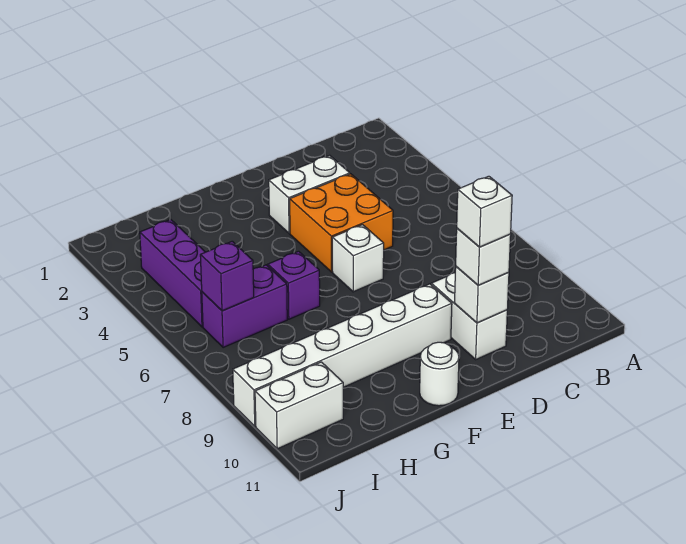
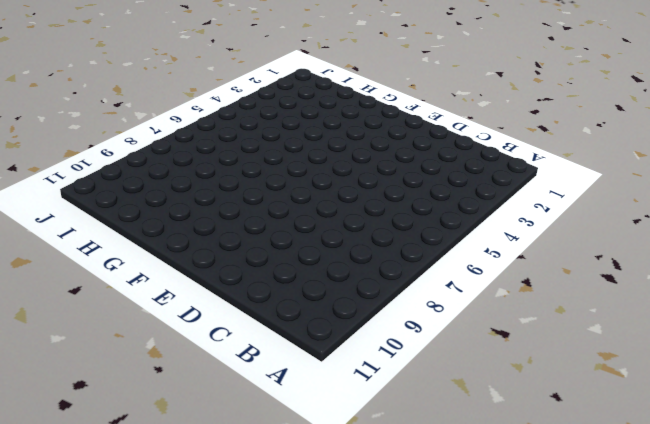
none -> white 1x2 brick [269,155,350,233]
none -> orange 2x2 brick [290,174,393,272]
none -> white 1x2 brick [431,273,507,359]

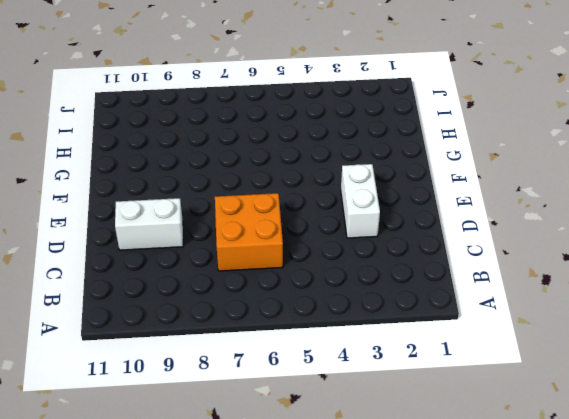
orange 2x2 brick [215,193,283,271] -> orange 2x2 brick moved to [290,174,393,272]
none -> white 1x1 brick [332,225,384,292]
none -> white 1x6 brick [233,284,452,426]
none -> white 1x1 round brick [420,342,459,406]

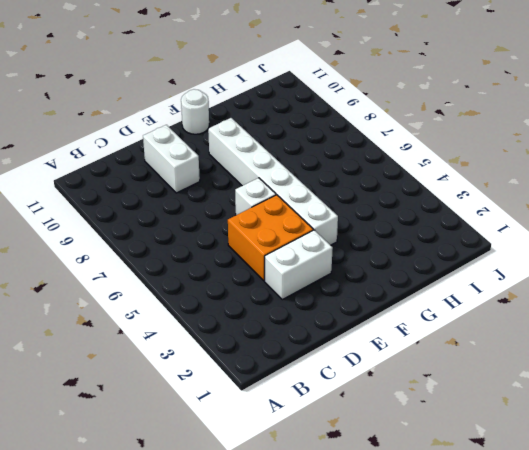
white 1x6 brick [208,118,338,245] -> white 1x6 brick turned to [233,284,452,426]
none -> purple 1x1 brick [268,251,320,319]
none -> purple 1x2 brick [202,265,287,348]
none -> purple 1x3 brick [140,220,205,327]

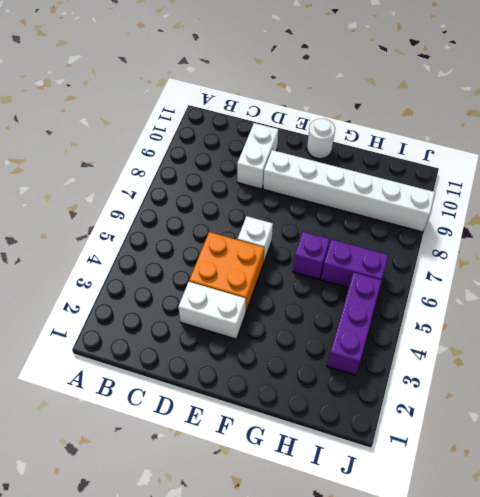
none -> white 1x2 brick [255,362,343,449]
none -> white 1x1 brick [455,267,509,323]
none -> purple 1x1 brick [200,241,254,311]

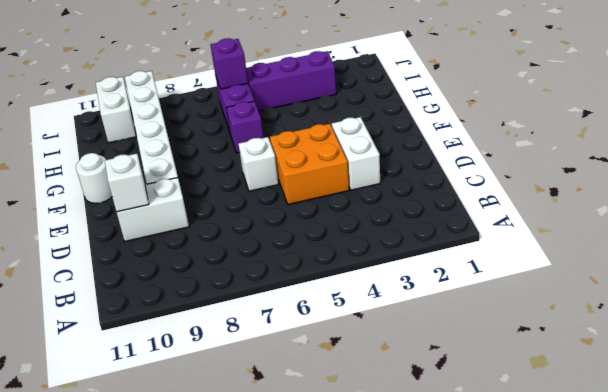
none -> white 1x1 brick [456,228,511,285]
none -> white 1x1 brick [457,176,512,247]

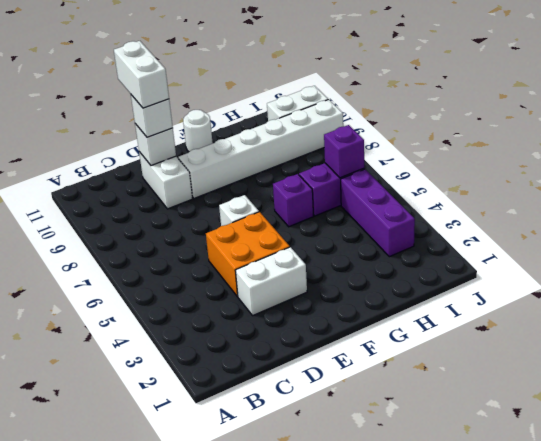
white 1x2 brick [114,41,169,108] -> white 1x1 brick [457,176,512,247]

